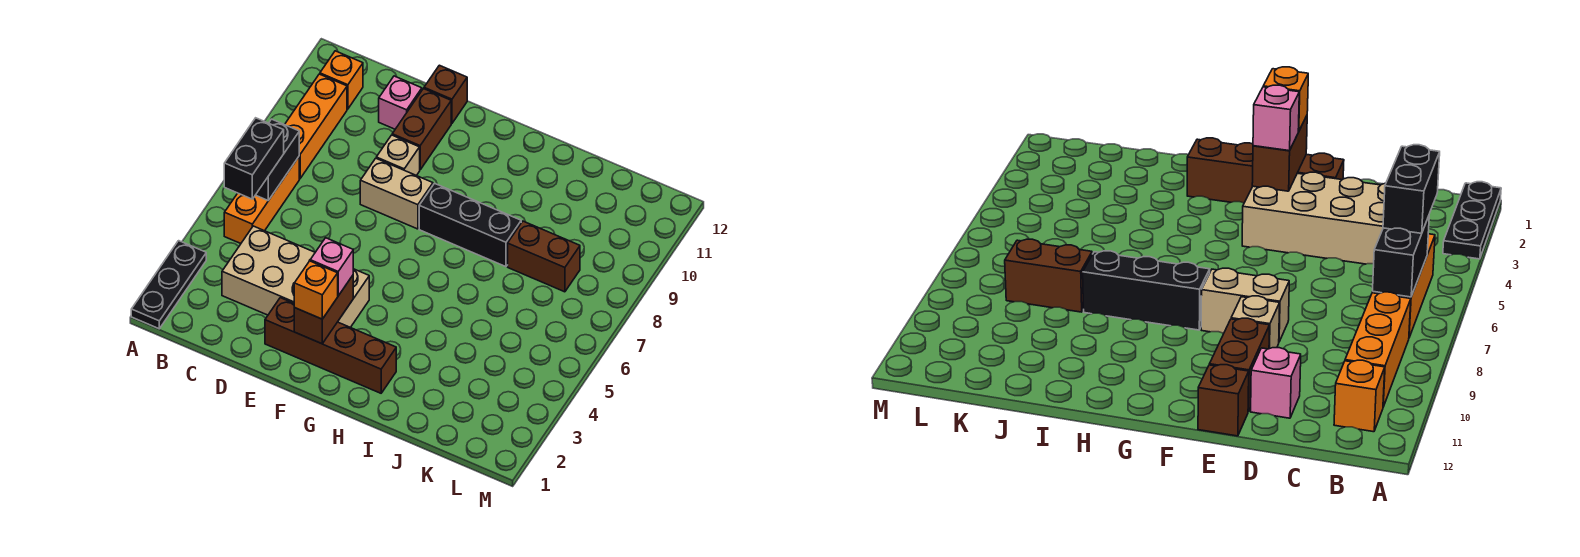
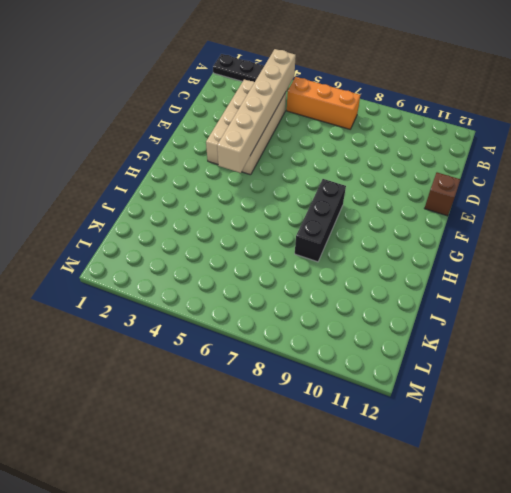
tan 1x6 brick [217,49,296,173] -> none
none -> orange 1x3 brick [285,74,347,179]
none -> orange 1x1 brick [320,51,363,109]
none -> pink 1x1 brick [379,76,422,129]

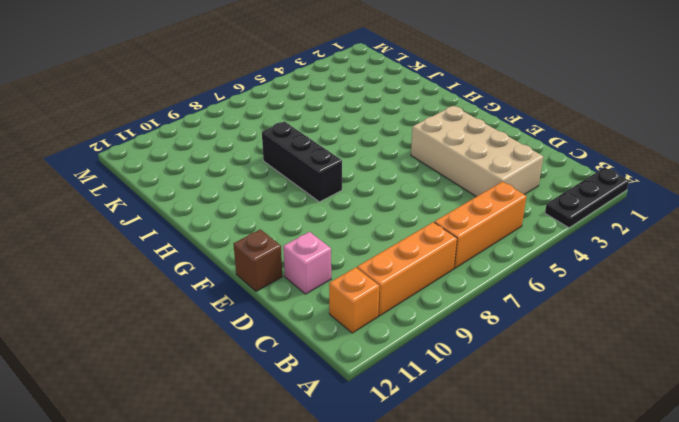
none -> brown 1x4 brick [265,298,396,393]
none -> tan 1x2 brick [360,158,433,229]
none -> tan 1x1 brick [376,135,420,175]

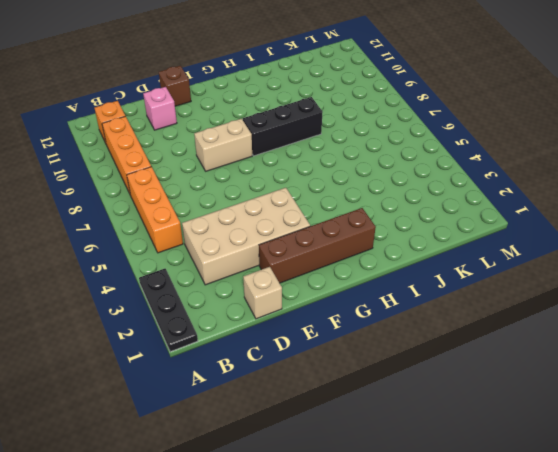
tan 1x1 brick [243,267,282,319] -> tan 1x1 brick moved to [376,135,420,175]
none -> brown 1x2 brick [392,89,451,170]
none -> brown 1x2 brick [508,221,580,292]
none -> black 1x2 brick [256,119,299,200]

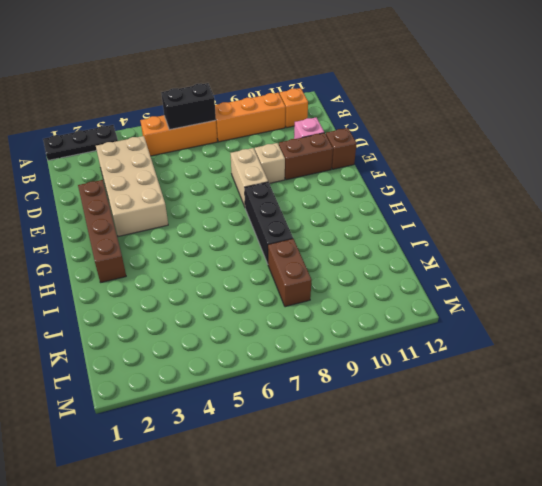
none -> brown 1x2 brick [294,275,353,344]
none -> black 1x2 brick [224,118,284,199]
none -> orange 1x1 brick [294,261,338,319]

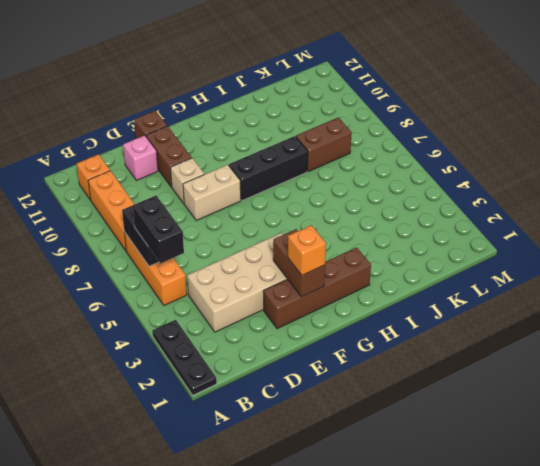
none -> pink 1x1 brick [310,238,353,296]

